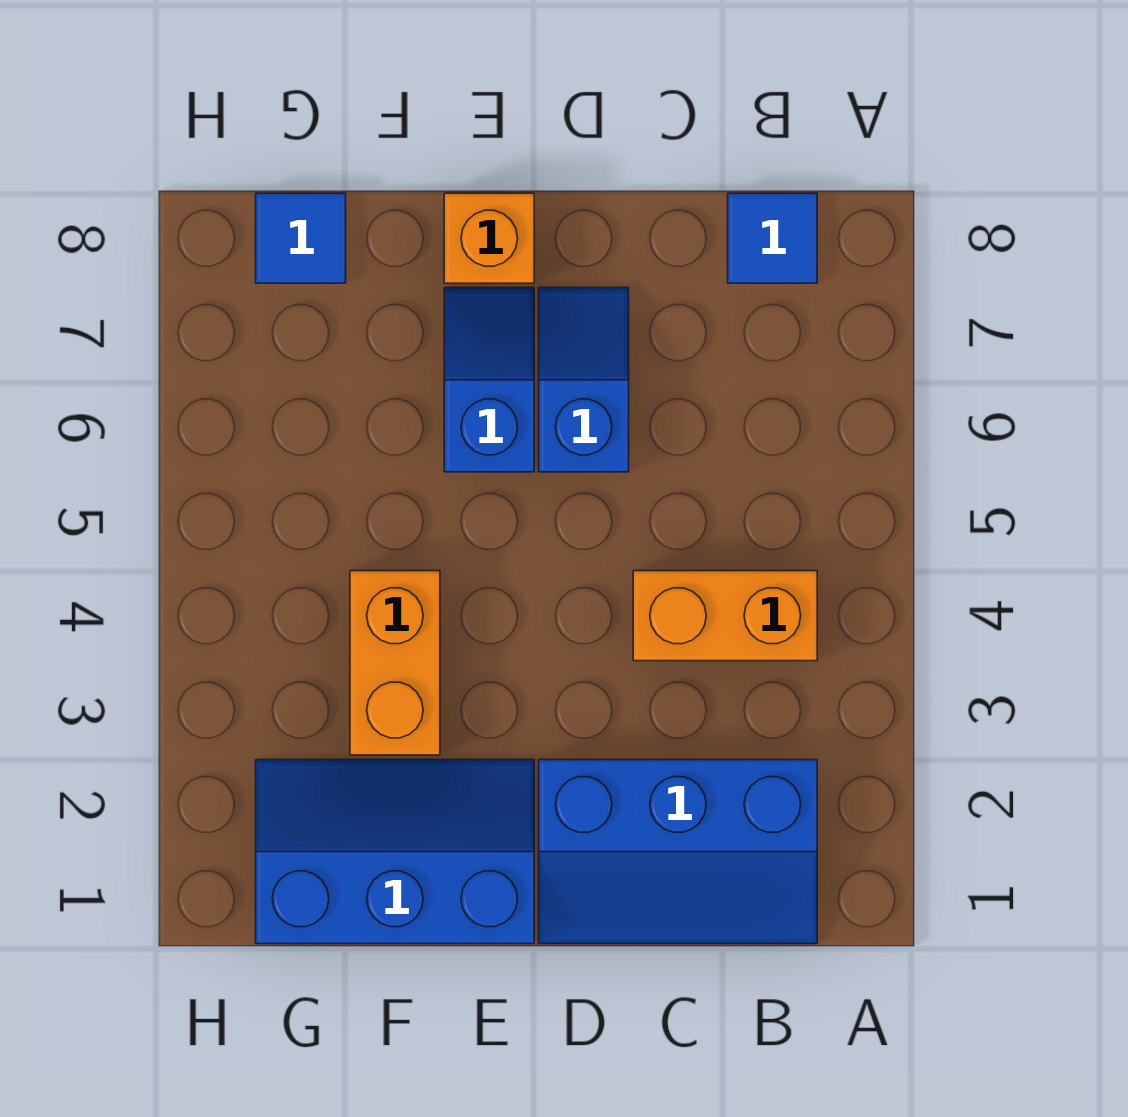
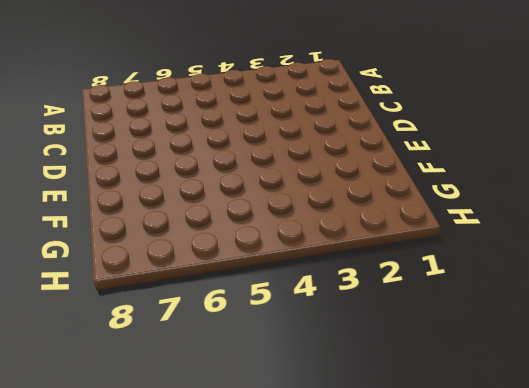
none -> blue 2x3 slope [539,760,817,944]
none -> orange 1x2 brick [633,571,817,661]

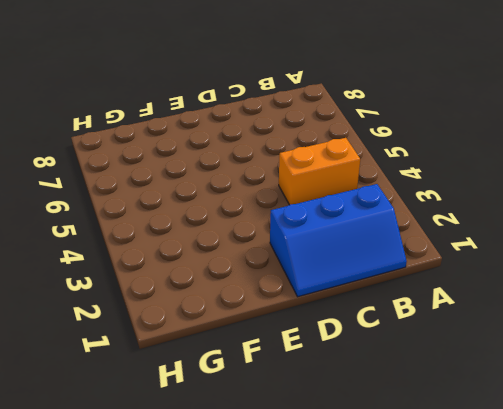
none -> blue 1x1 tile [728,193,817,283]
none -> blue 1x2 slope [539,288,629,472]

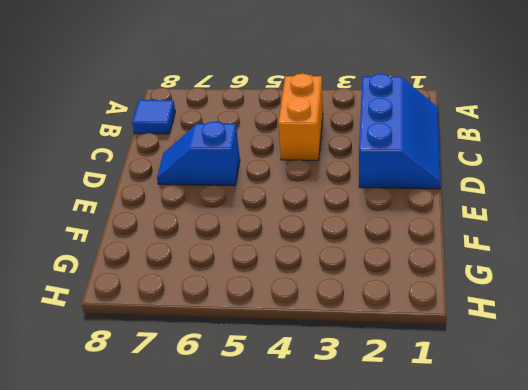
none -> blue 2x3 slope [256,760,534,944]
none -> blue 1x2 slope [444,288,534,472]

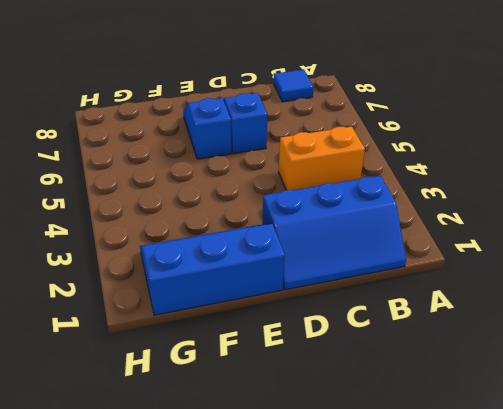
none -> orange 1x1 brick [444,193,534,283]
none -> orange 1x2 brick [350,571,440,755]

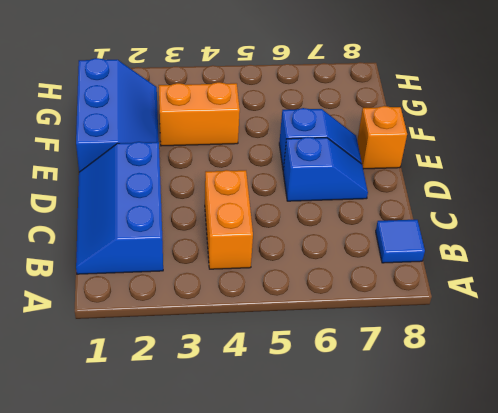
none -> blue 1x1 tile [256,193,346,283]

